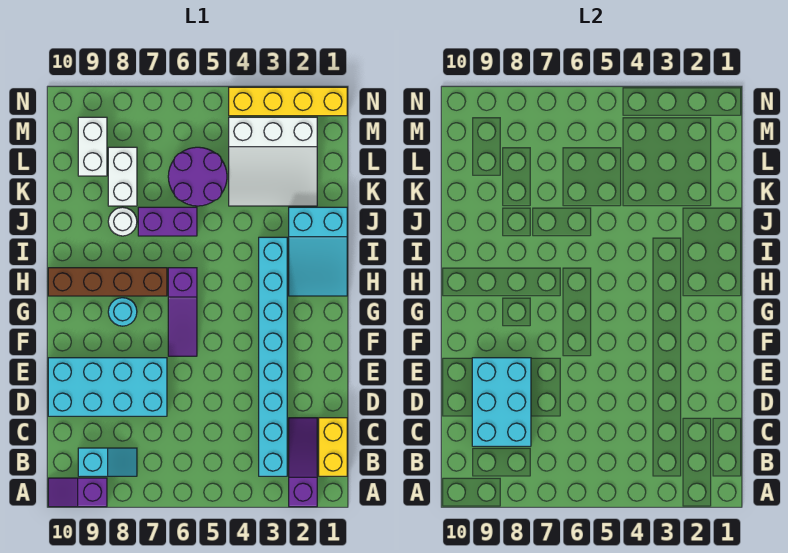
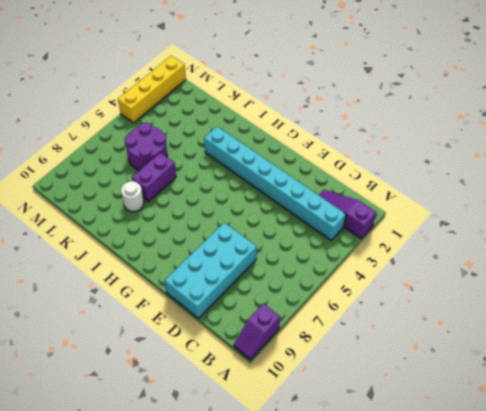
none -> yellow 1x2 brick [319,418,347,476]
none -> cyan 1x2 slope [78,448,137,476]
none -> purple 1x3 slope [168,268,197,356]

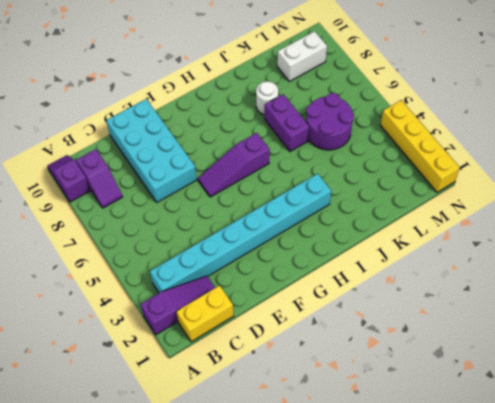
purple 1x2 slope [76,149,123,208] -> cyan 1x2 slope [78,448,137,476]
none -> cyan 1x1 round brick [108,298,137,326]
none -> cyan 2x3 slope [289,207,347,296]
none -> brown 1x4 brick [48,268,167,296]

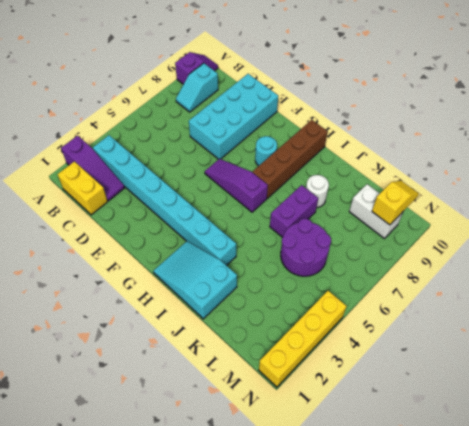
yellow 1x2 slope [372,181,419,225] -> none
none -> white 3x3 slope [229,117,317,206]
none -> white 1x2 brick [108,147,137,206]
none -> cyan 2x3 brick [472,358,531,446]

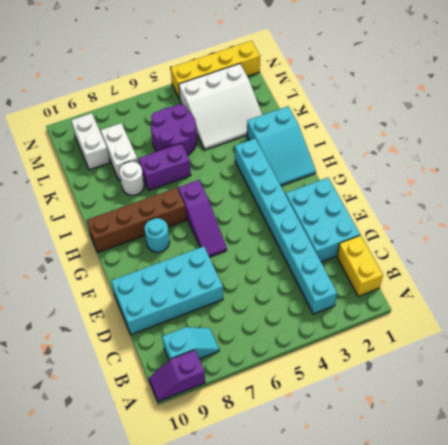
cyan 2x3 brick [286,178,360,262] -> cyan 2x3 brick moved to [472,358,531,446]
none -> purple 1x3 slope [289,418,317,507]

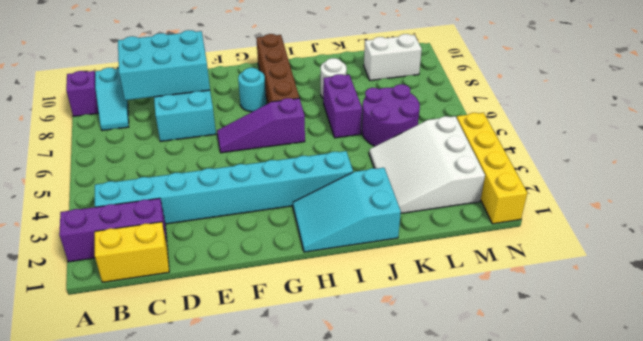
purple 1x3 brick [59,198,167,262] -> purple 1x3 slope [289,418,317,507]
none -> white 1x2 brick [108,147,137,206]

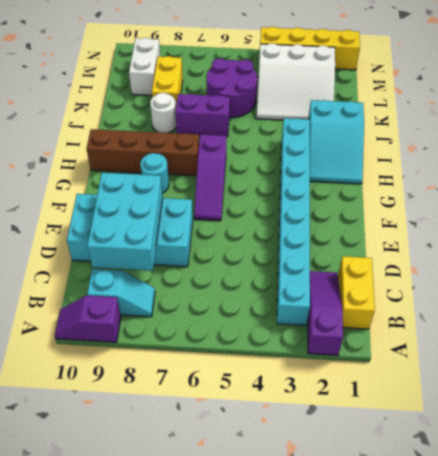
yellow 1x2 brick [152,56,183,105] -> white 1x2 brick [108,147,137,206]

